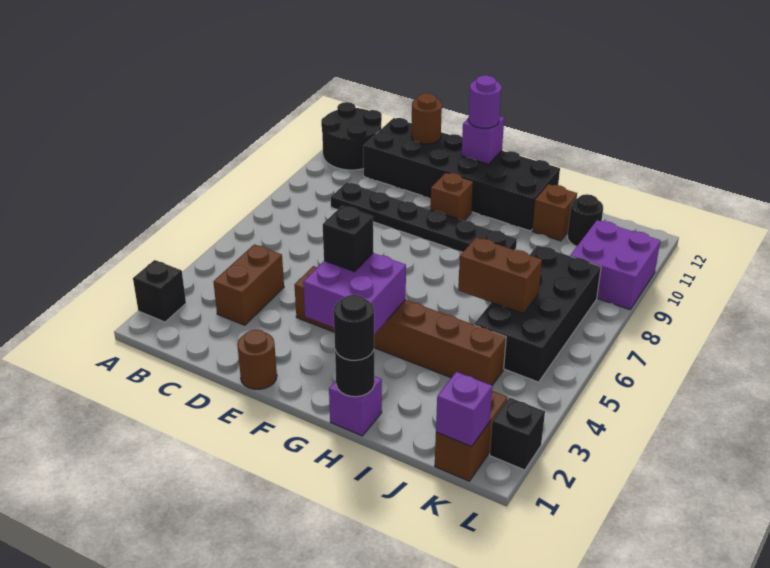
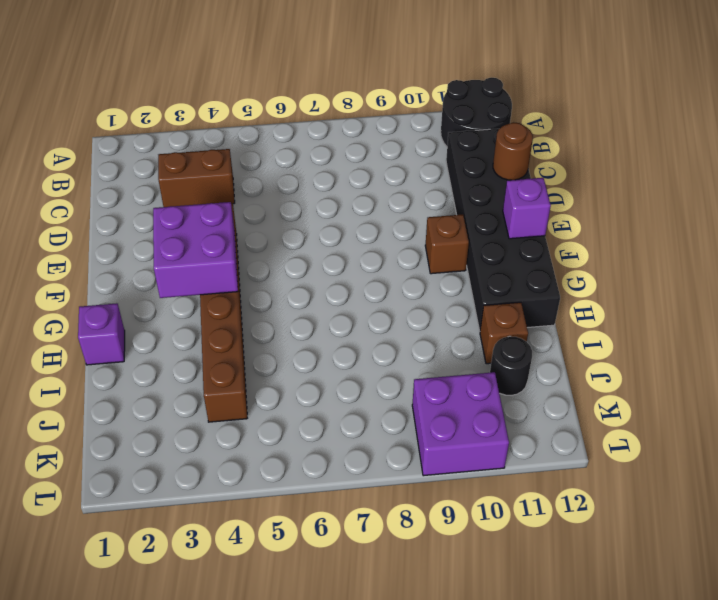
none -> black 1x1 brick [133,260,186,322]
none -> black 1x6 plate [331,182,517,252]
none -> brown 1x1 round brick [237,330,277,389]

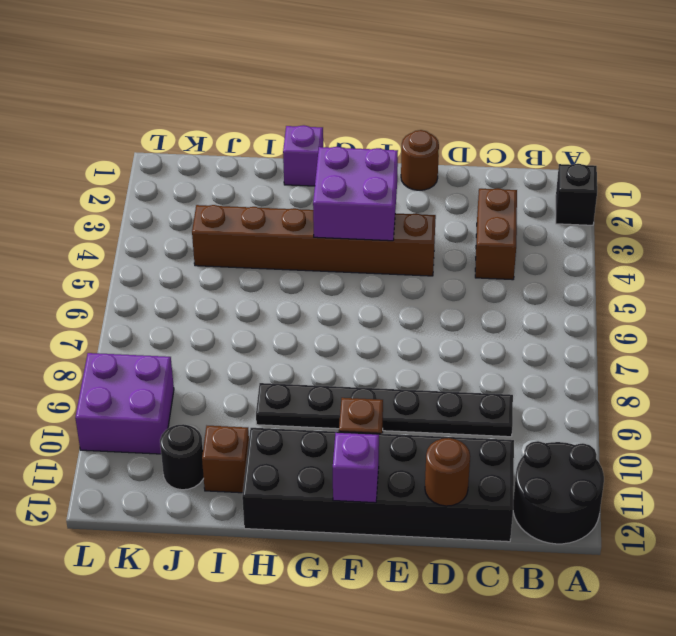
none -> black 2x4 brick [474,245,601,382]
none -> brown 1x2 brick [435,391,508,481]
none -> black 1x1 brick [490,398,545,470]

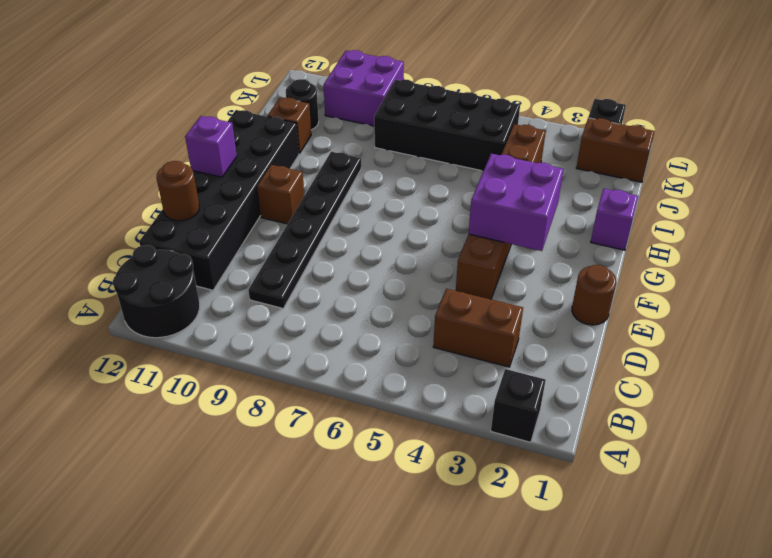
none -> black 1x1 round brick [335,350,374,397]
none -> brown 1x2 brick [458,237,542,314]
none -> purple 1x1 brick [436,372,492,447]

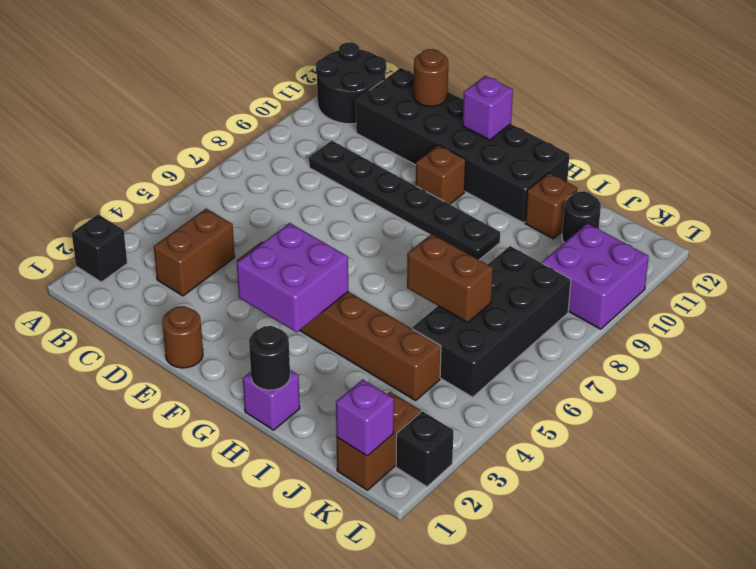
none -> black 1x1 brick [323,206,373,272]
none -> purple 1x1 round brick [468,75,501,128]
none -> black 1x1 round brick [334,295,374,360]

